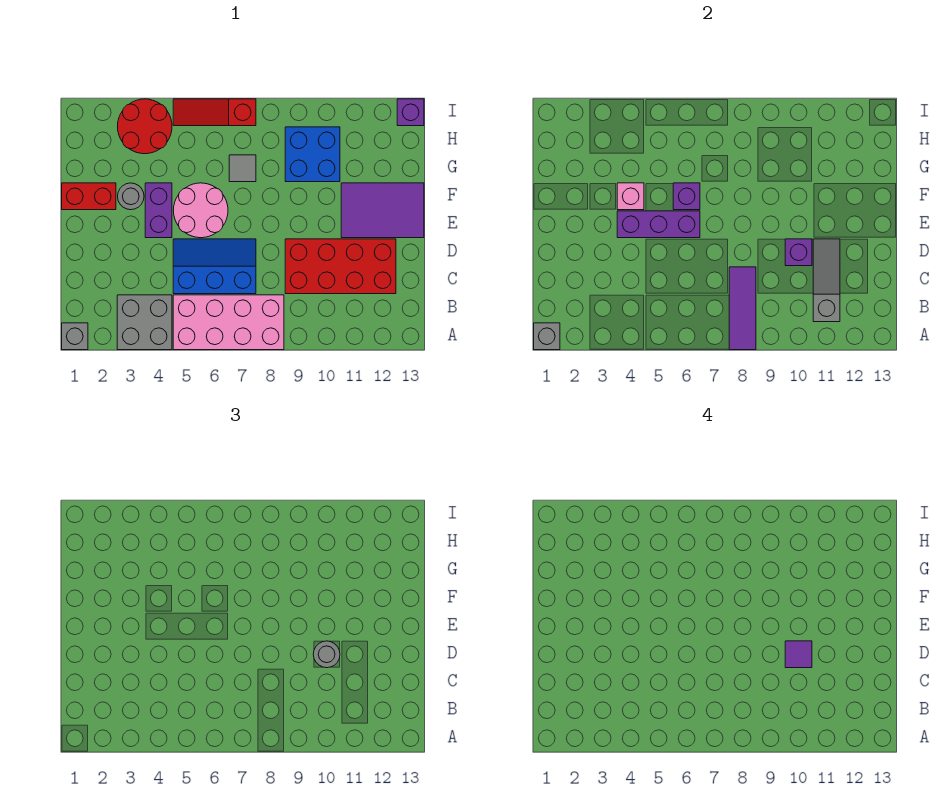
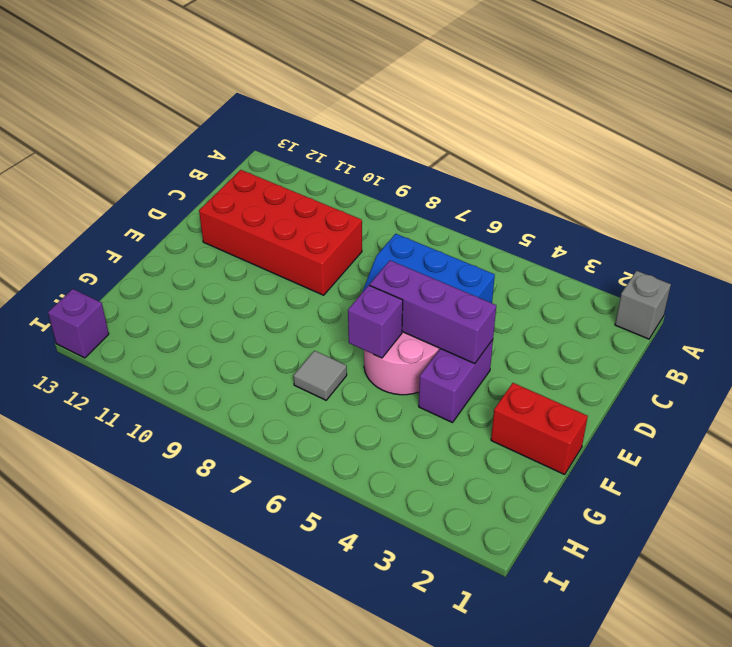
none -> grey 2x2 brick [117,295,172,350]
none -> pink 2x4 brick [173,295,284,350]
none -> purple 2x3 tile [341,183,424,238]

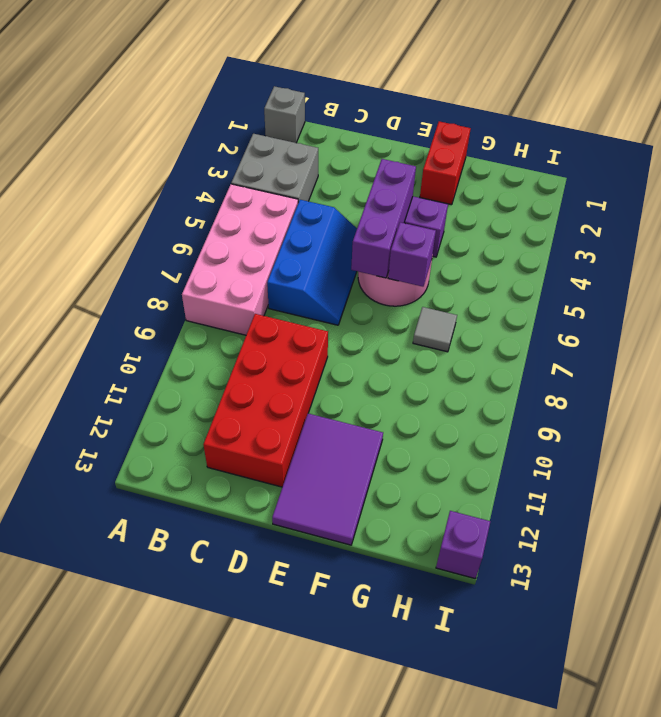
none -> grey 1x1 round brick [118,183,144,210]
none -> blue 2x2 brick [285,127,340,182]
none -> red 2x2 round brick [118,99,172,154]

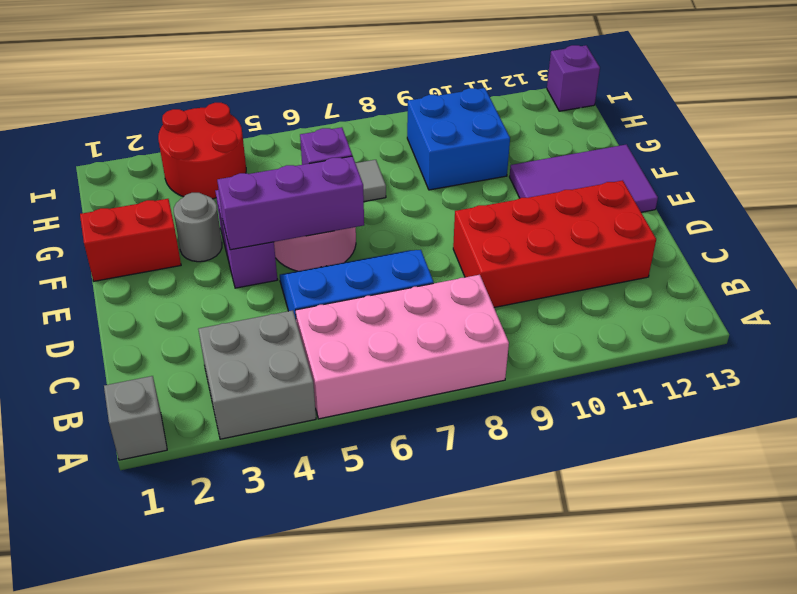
none -> red 1x3 slope [173,99,256,126]
none -> grey 1x1 brick [534,323,560,350]
none -> purple 1x3 tile [729,267,756,350]

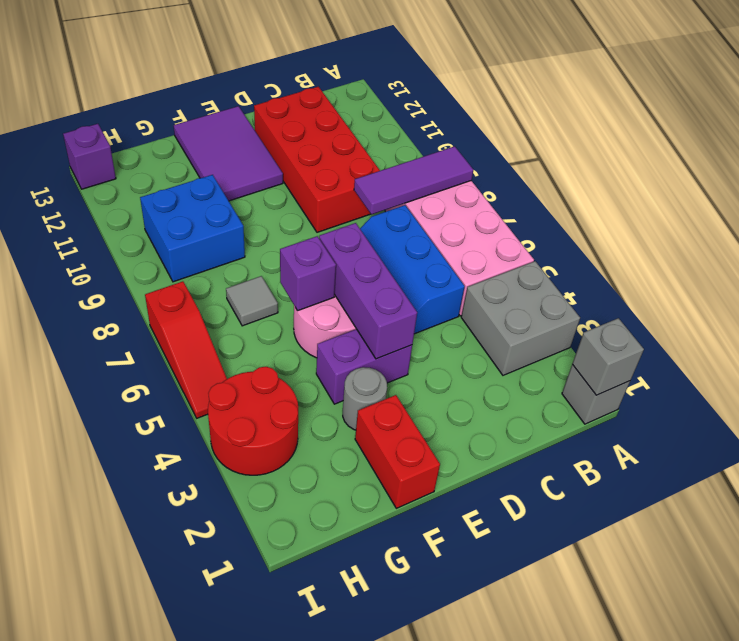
none -> grey 1x3 slope [813,239,840,322]
none -> purple 1x1 brick [785,239,812,266]
none -> pink 1x1 brick [617,183,644,210]

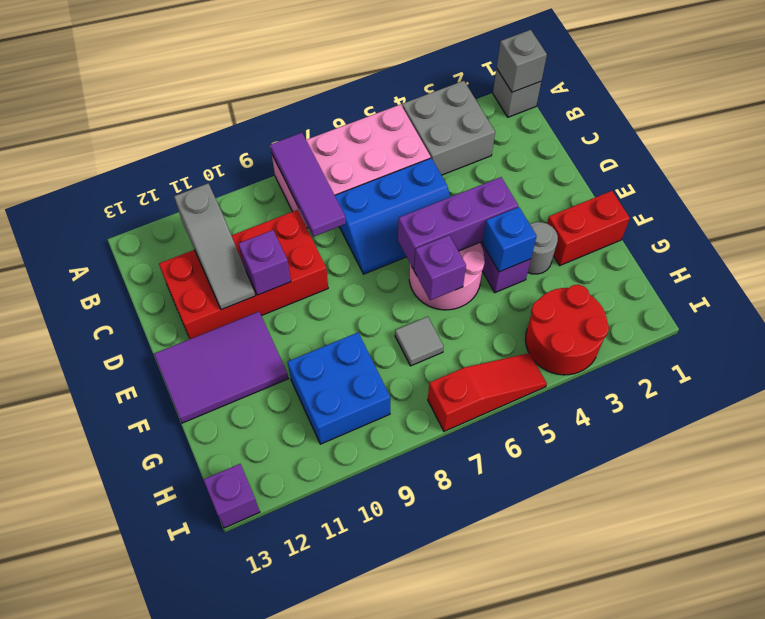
blue 1x1 brick [482,207,537,272] -> pink 1x1 brick [617,183,644,210]
none -> grey 1x1 round brick [313,641,340,668]
none -> purple 1x1 tile [785,641,812,668]

